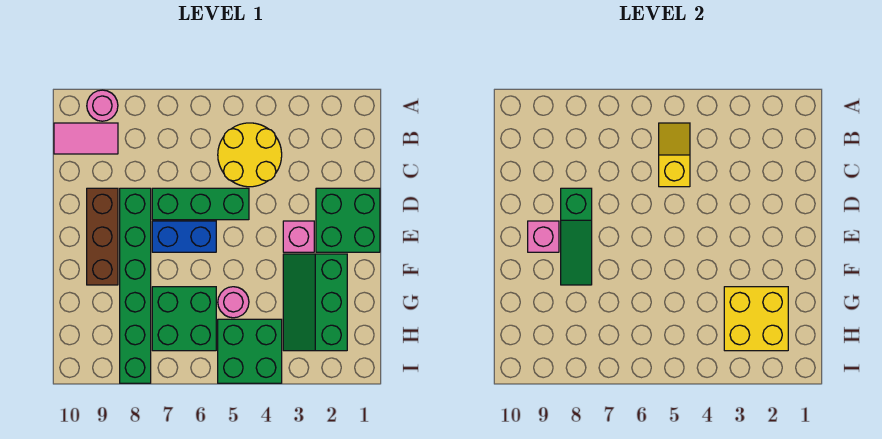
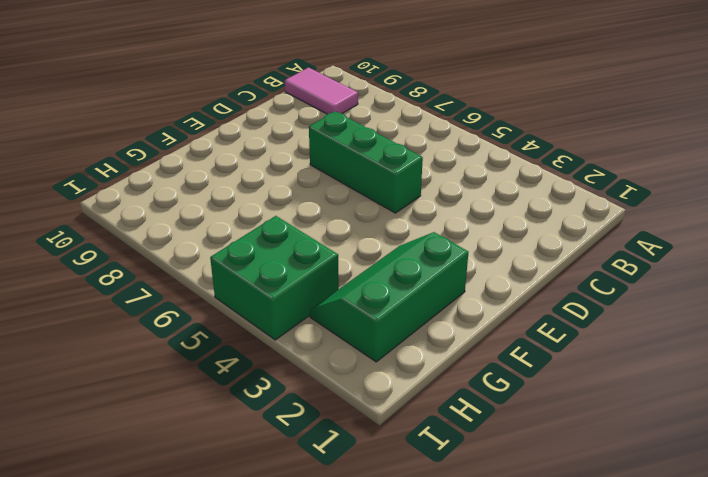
none -> pink 1x1 round brick [87,90,118,121]
none -> yellow 2x2 round brick [218,123,282,187]
none -> green 2x2 brick [316,188,380,252]

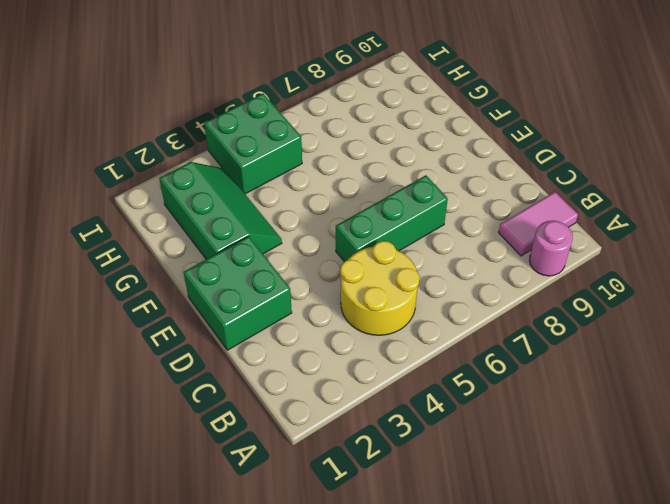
none -> green 1x6 brick [120,188,151,383]
none -> brown 1x3 brick [87,188,118,285]
none -> pink 1x1 brick [283,221,314,252]

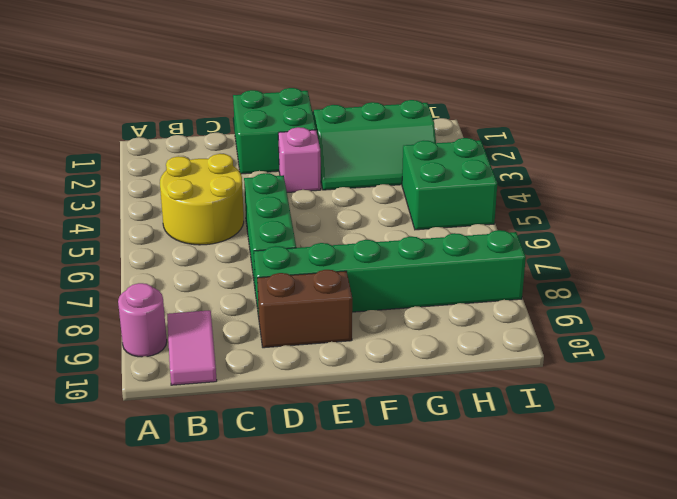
brown 1x2 brick [257,270,352,348] -> brown 1x3 brick [87,188,118,285]
none -> blue 1x2 brick [152,221,216,252]
none -> pink 1x1 round brick [218,287,249,318]
none -> green 2x2 brick [152,287,216,351]

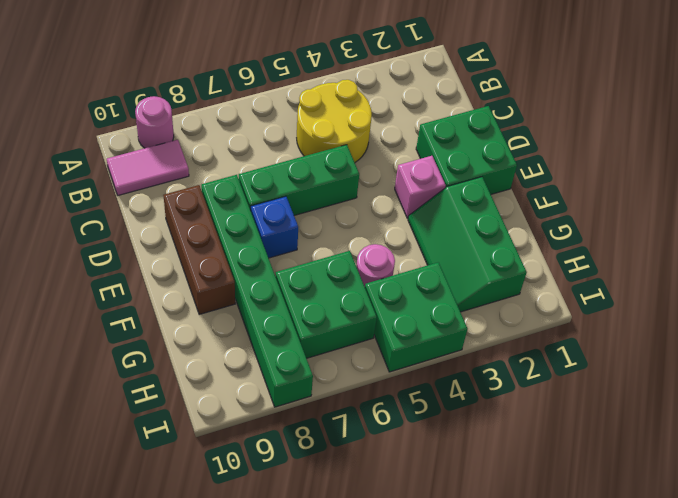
blue 1x1 brick [251,196,298,258] -> blue 1x2 brick [152,221,216,252]
none -> yellow 1x2 slope [659,123,690,187]
none -> green 1x3 slope [561,188,592,285]
none -> pink 1x1 brick [528,221,559,252]

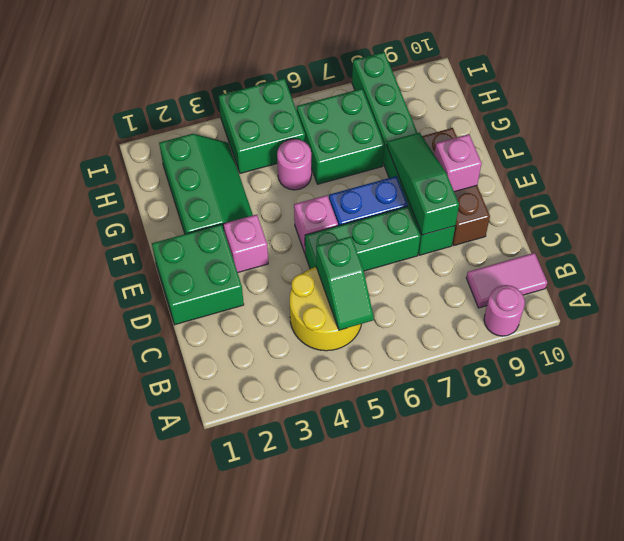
green 1x2 slope [316,236,374,330] -> yellow 1x2 slope [659,123,690,187]
pink 1x1 brick [294,195,338,253] -> none
none -> yellow 2x2 brick [724,287,788,351]

